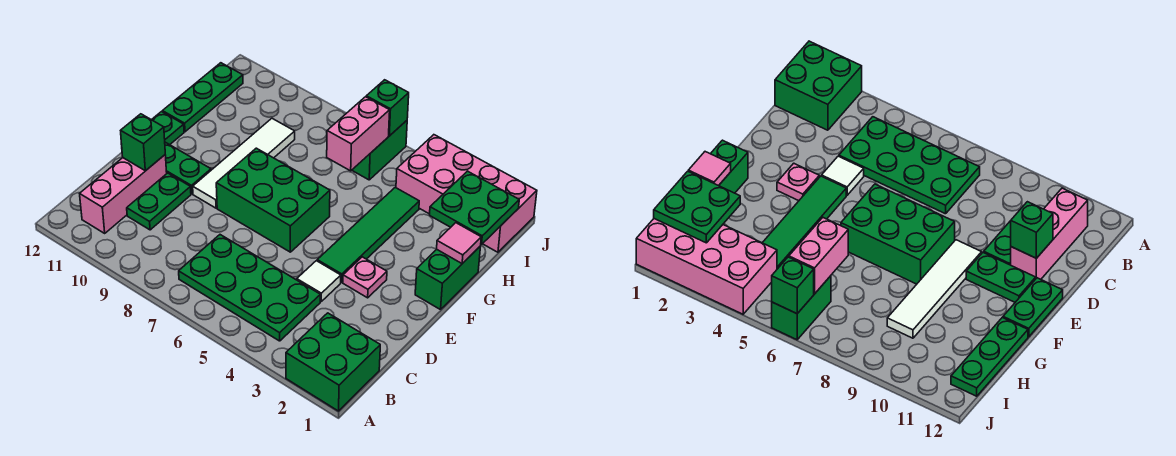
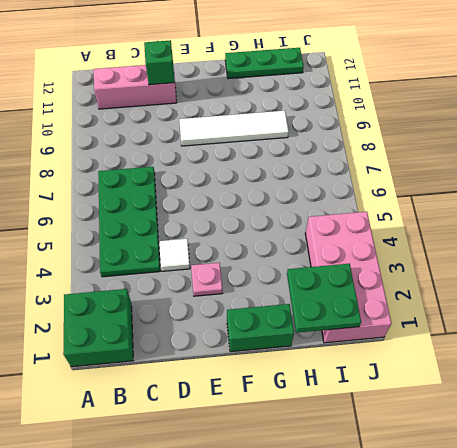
none -> green 1x2 plate [127,173,191,230]
none -> green 1x4 tile [317,188,419,282]
none -> green 2x3 brick [216,148,330,252]

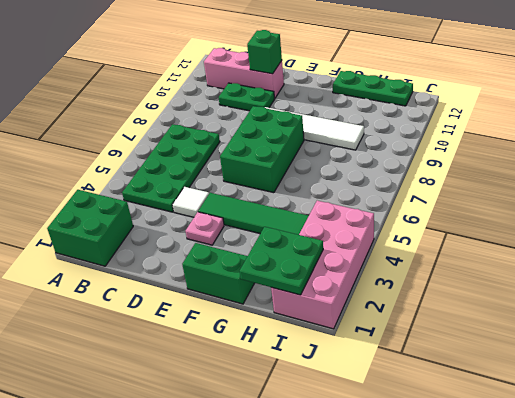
none -> green 1x2 plate [165,142,211,194]
none -> green 1x2 plate [152,112,184,145]
none -> green 1x2 brick [352,121,407,180]

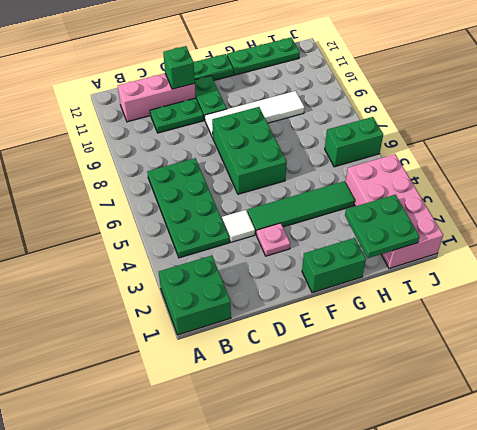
none -> pink 1x1 tile [437,223,481,263]
none -> pink 1x2 brick [327,97,390,171]
none -> green 1x1 brick [366,80,409,136]

